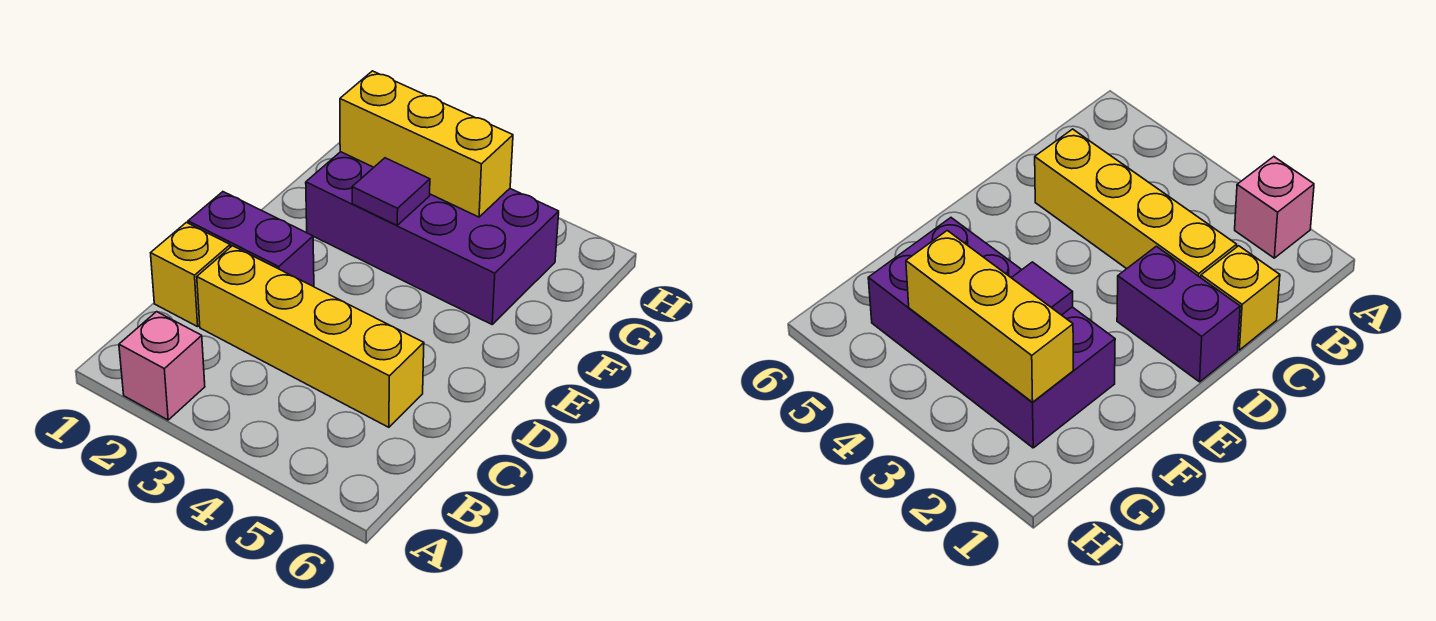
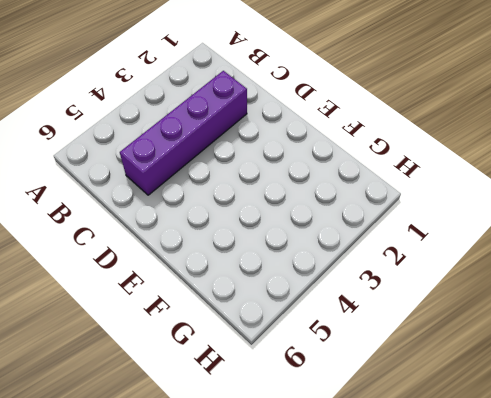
purple 1x4 brick [120,71,247,195] -> yellow 1x4 brick [197,246,424,427]
none -> pink 1x1 brick [119,312,205,420]
none -> yellow 1x1 brick [151,222,230,327]

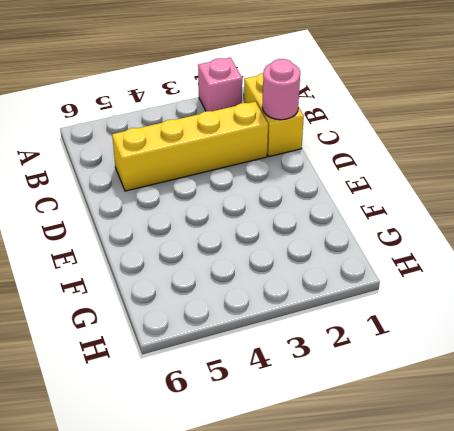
yellow 1x2 brick [244,73,304,157] -> yellow 1x1 brick [151,222,230,327]
pink 1x1 round brick [262,59,300,120] -> none
none -> purple 1x2 brick [188,192,314,287]
none -> purple 2x4 brick [306,152,559,324]

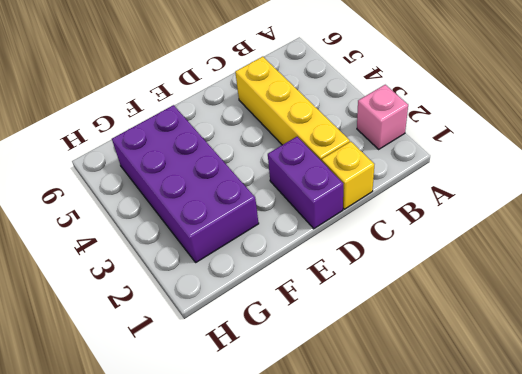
none -> purple 1x1 tile [352,158,430,225]
none -> yellow 1x3 brick [340,71,513,217]

